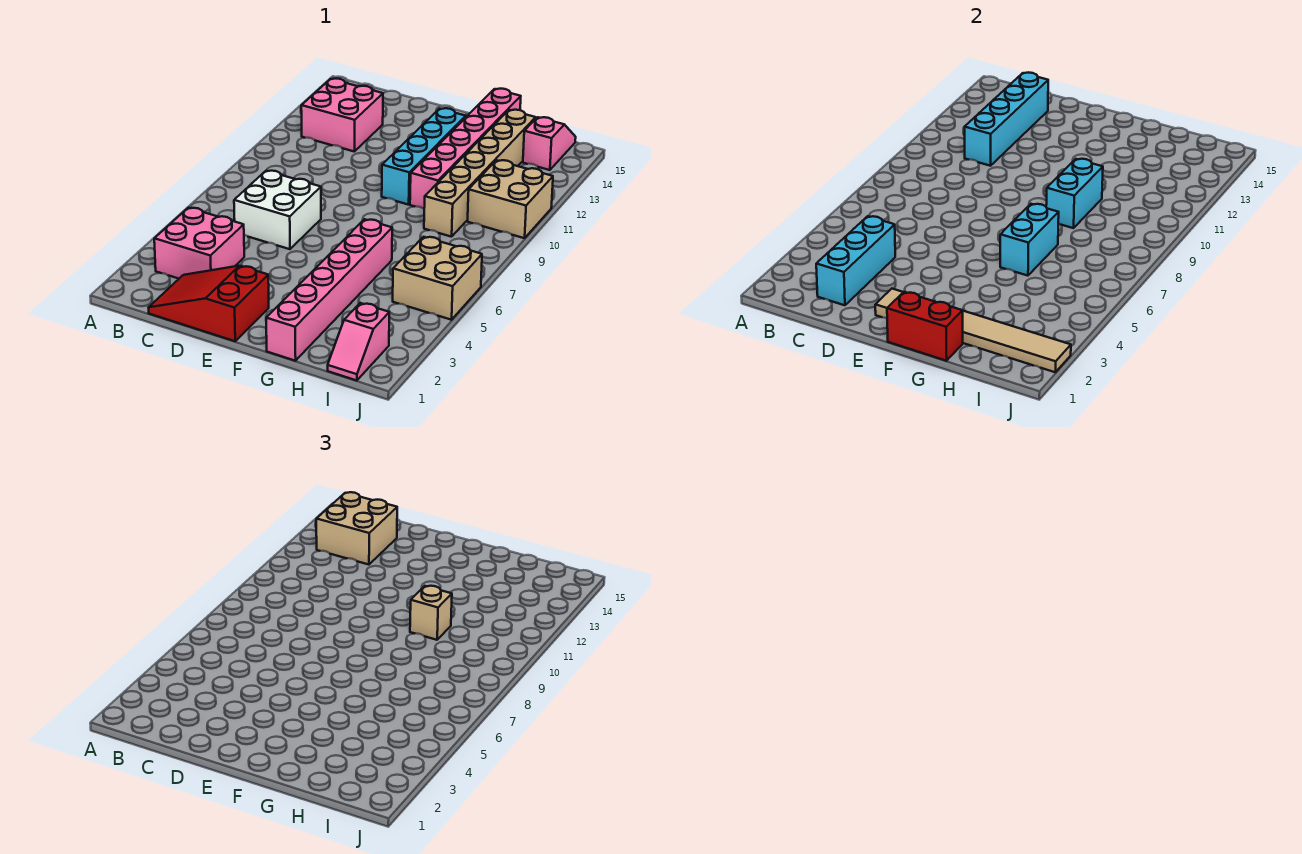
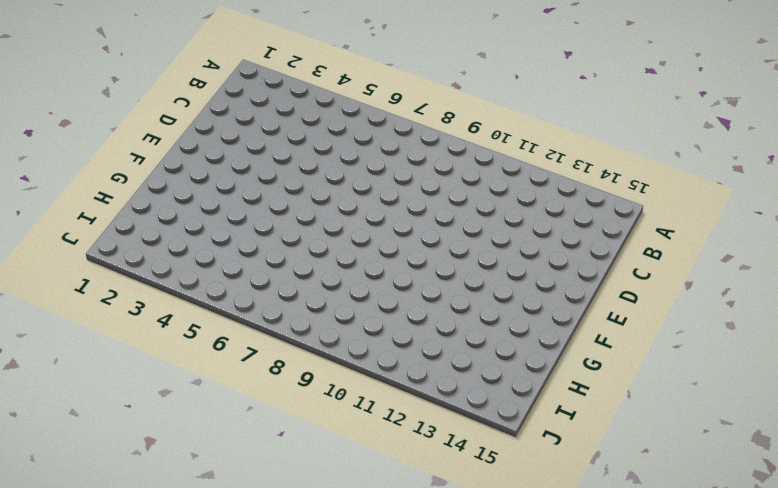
none -> pink 2x2 brick [154,208,244,279]
none -> pink 2x2 brick [301,79,383,151]
none -> red 2x3 slope [148,266,269,341]

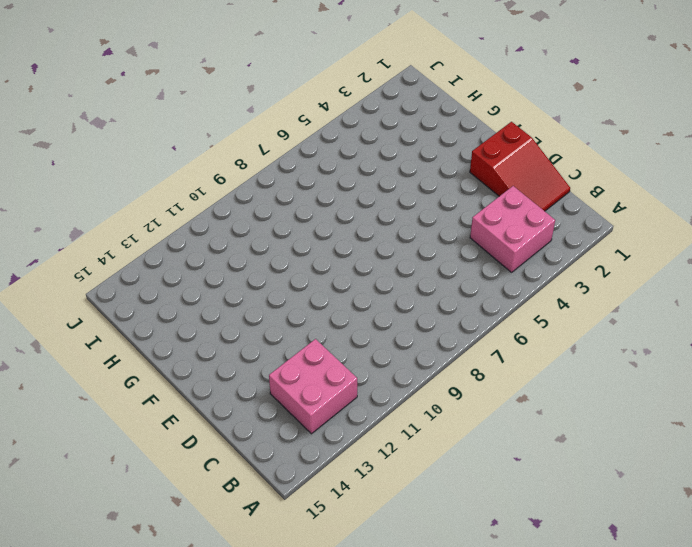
none -> white 2x2 brick [234,171,321,249]
none -> cyan 1x4 brick [382,108,466,205]
none -> pink 1x6 brick [266,219,392,361]

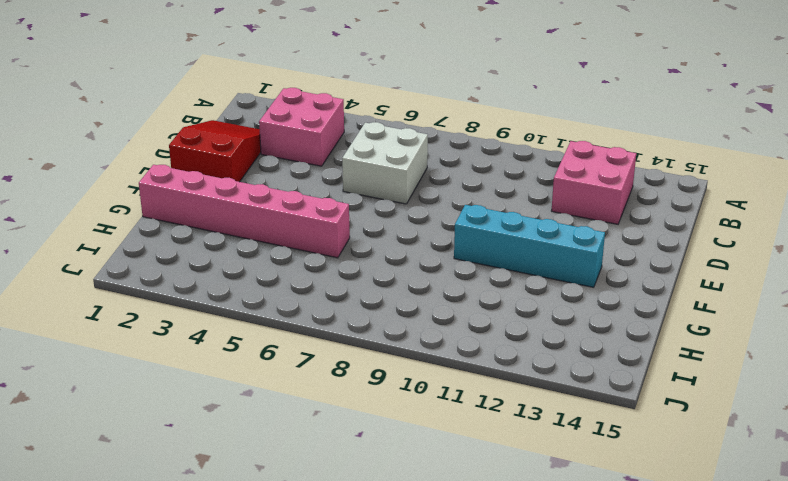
none -> pink 1x6 brick [410,89,521,209]
none -> tan 1x6 brick [424,110,536,237]
none -> pink 1x2 slope [328,303,389,381]

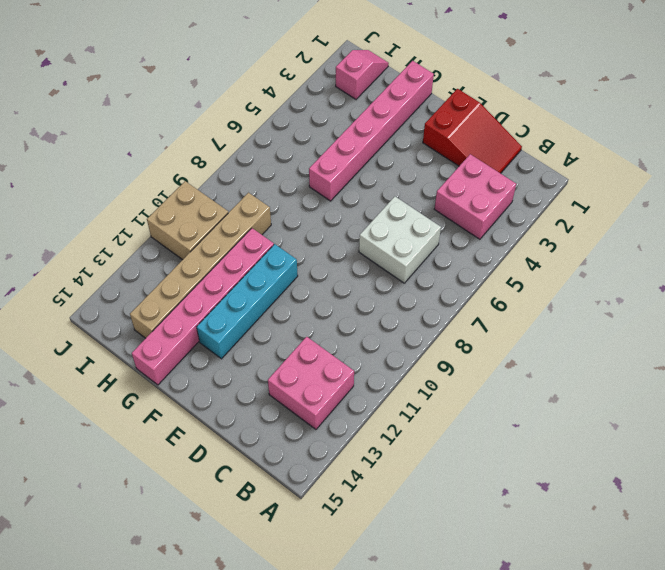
none -> tan 2x2 brick [393,237,482,320]
none -> pink 1x2 slope [523,117,576,170]
none -> cyan 1x3 brick [816,216,895,305]

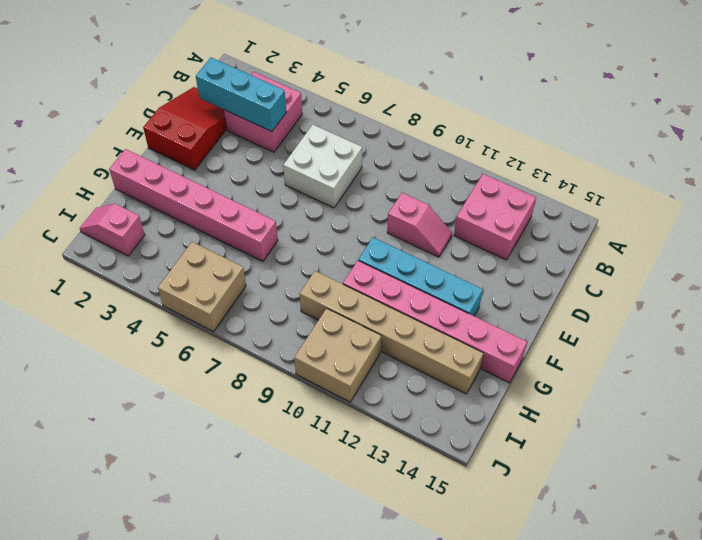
pink 1x2 slope [387,193,452,257] -> pink 1x2 slope moved to [523,117,576,170]
none -> cyan 1x4 brick [965,73,1048,166]
none -> tan 1x6 tile [875,289,1071,372]
none -> red 1x2 brick [887,292,963,361]

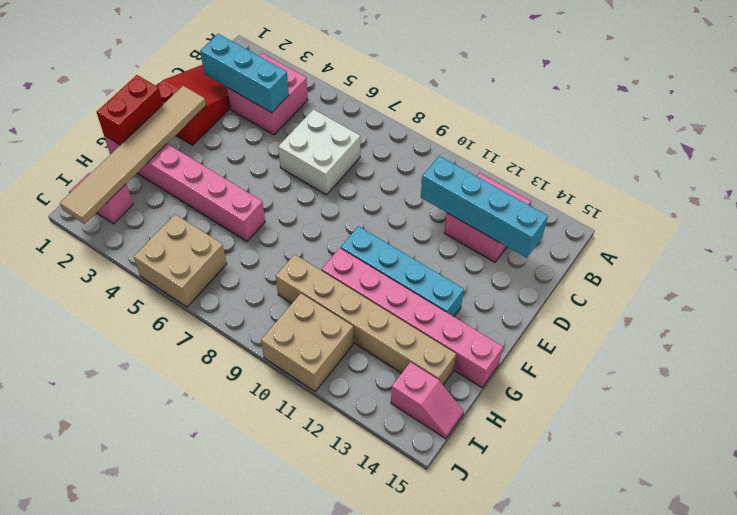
none -> cyan 1x2 brick [1000,204,1059,276]
none -> cyan 1x2 brick [1046,159,1103,228]
none -> tan 2x2 brick [316,492,397,565]

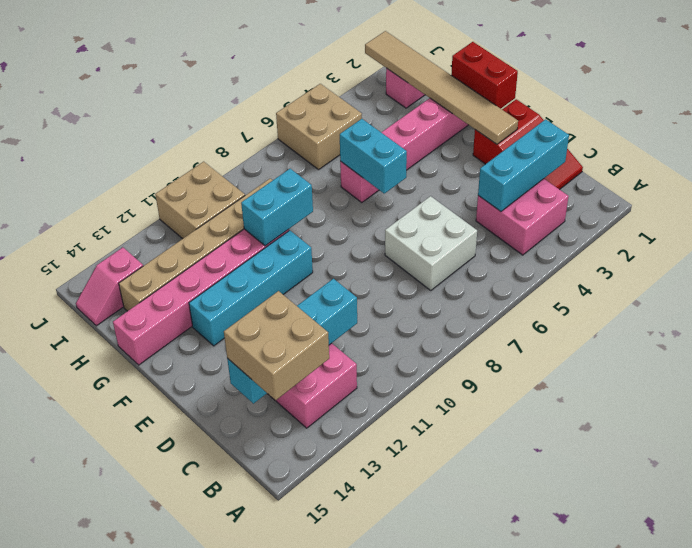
cyan 1x2 brick [340,119,407,193] -> cyan 1x2 brick turned to [1000,204,1059,276]
none -> tan 1x1 brick [410,586,452,640]

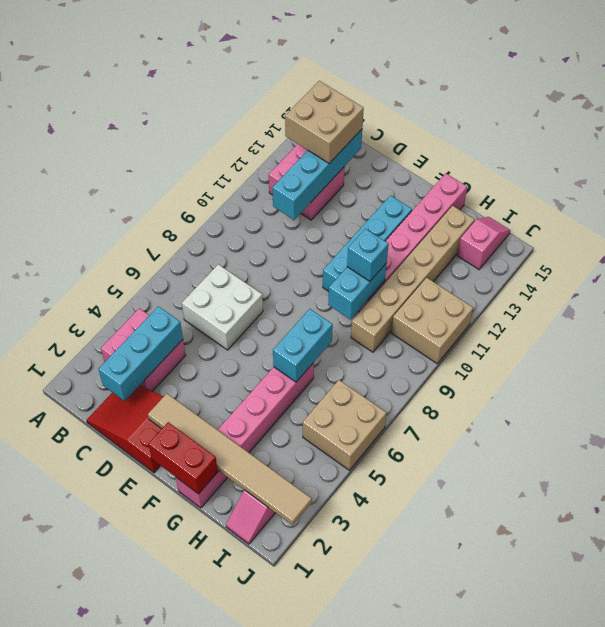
cyan 1x1 brick [347,229,389,281] -> tan 1x1 brick [410,586,452,640]

